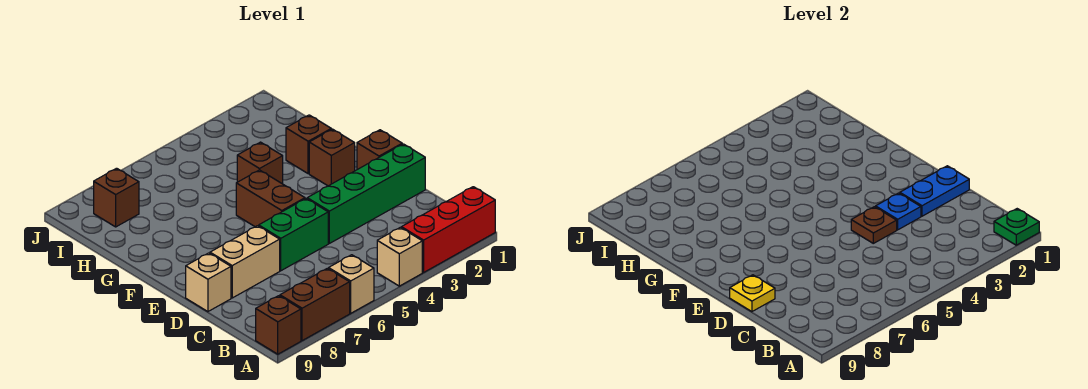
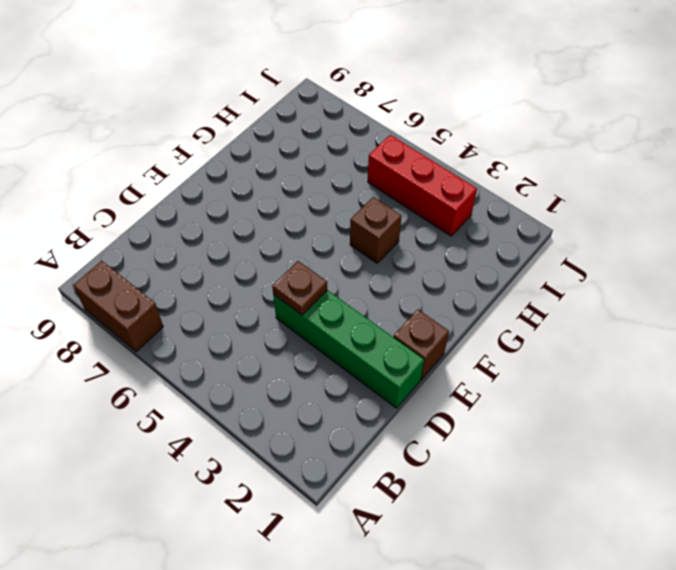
red 1x3 brick [368,135,477,236] -> red 1x3 brick moved to [401,187,495,272]
none -> tan 1x1 brick [377,227,422,286]
none -> tan 1x1 brick [329,255,374,313]
none -> brown 1x1 brick [256,296,301,354]

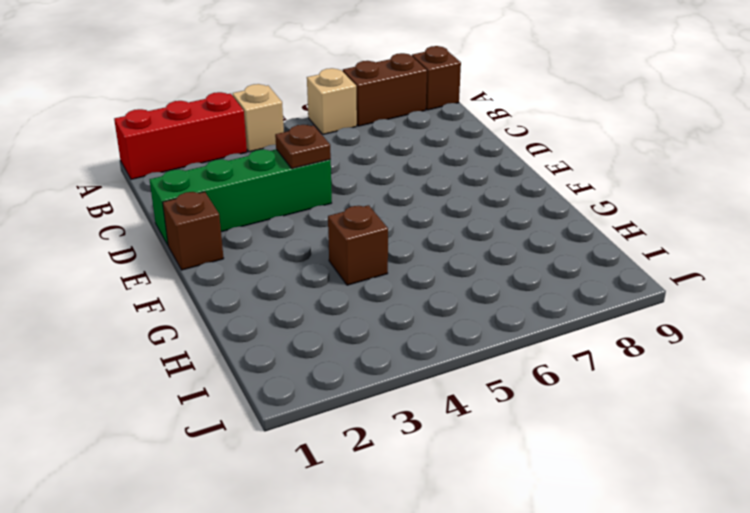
none -> green 1x2 brick [259,199,328,271]
none -> tan 1x2 brick [210,226,280,298]
none -> tan 1x1 brick [186,253,231,312]

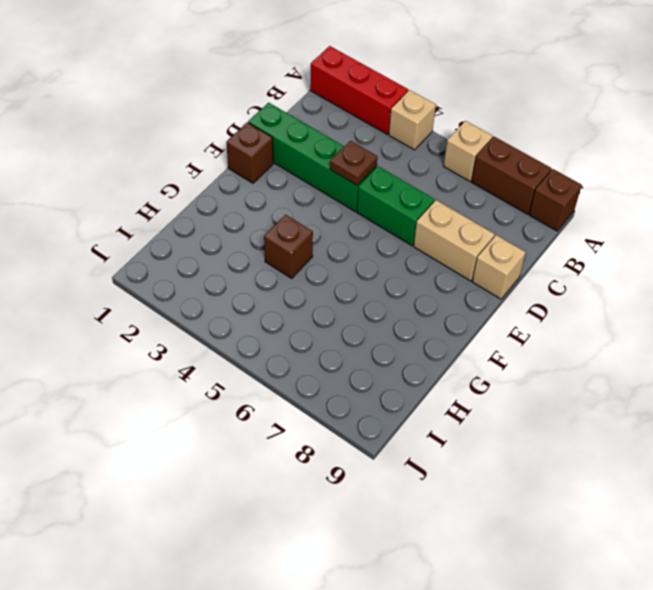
none -> brown 1x2 brick [236,170,305,227]
none -> brown 1x1 brick [309,129,355,186]
none -> brown 1x1 brick [286,115,331,174]

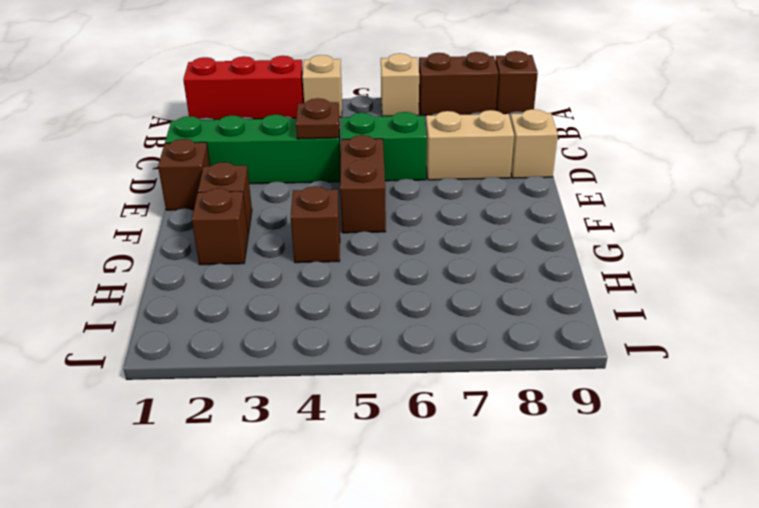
none -> brown 1x1 brick [94,168,139,227]
none -> green 1x1 plate [994,209,1039,245]
none -> blue 1x2 plate [900,166,969,216]

